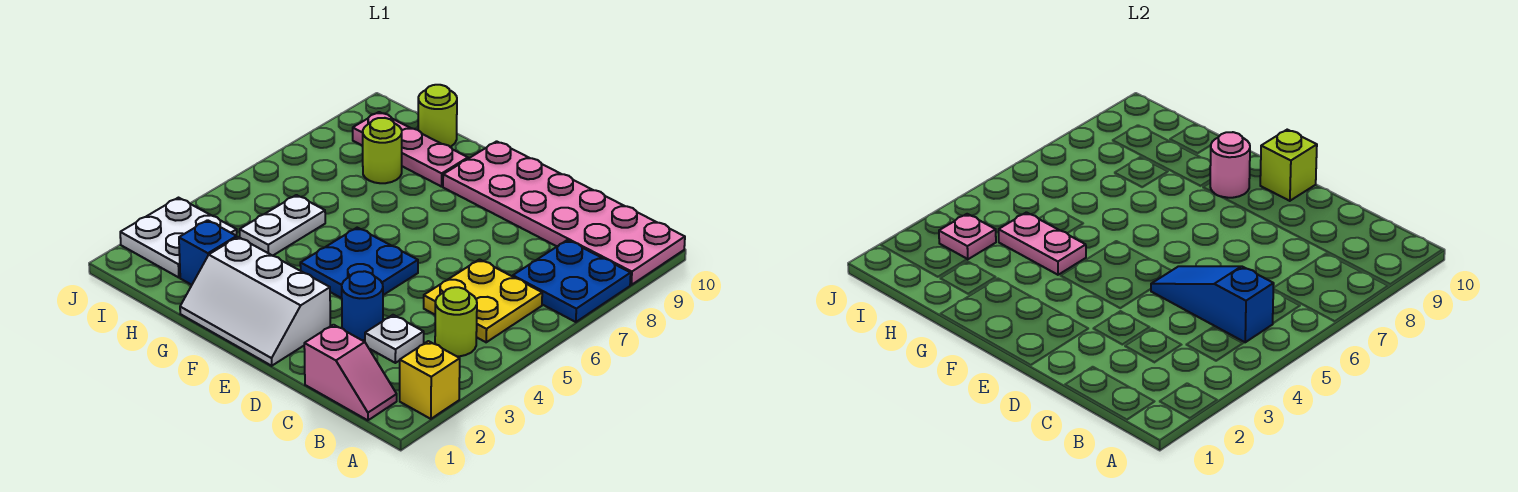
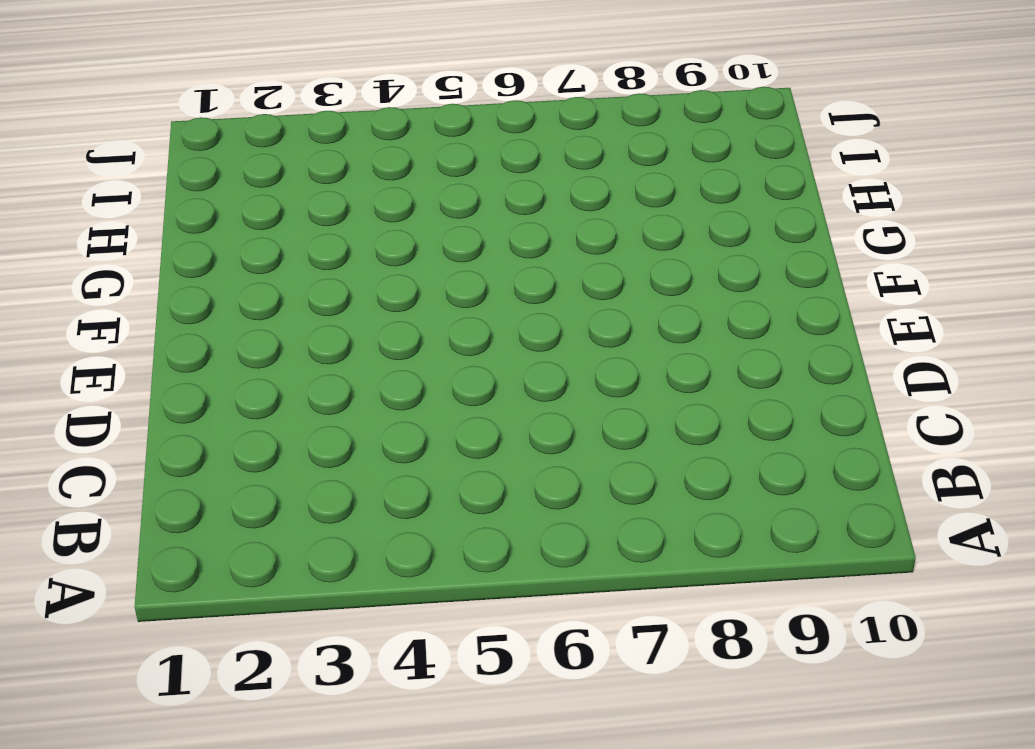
none -> yellow 1x1 brick [400,341,460,419]
none -> blue 2x2 plate [513,240,631,322]
none -> pink 2x6 plate [443,141,685,285]

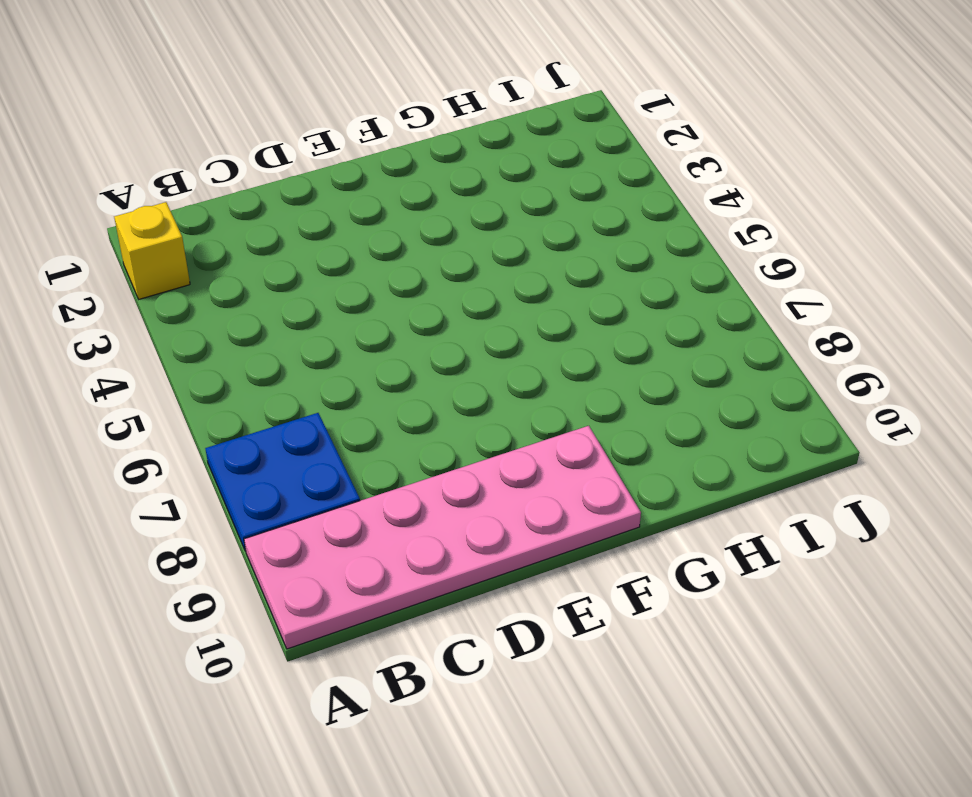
none -> pink 1x2 slope [304,325,397,420]
none -> lime 1x1 round brick [435,287,477,356]
none -> yellow 2x2 plate [424,259,542,342]

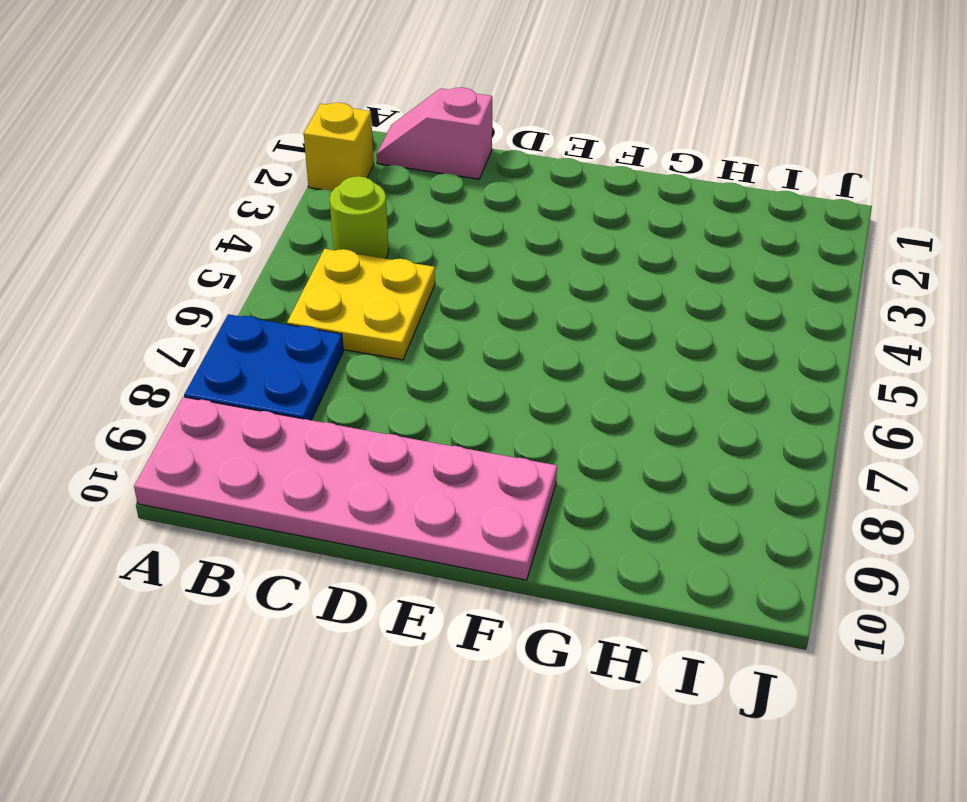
none -> white 1x1 plate [365,315,424,363]
none -> blue 1x1 round brick [342,271,383,340]
none -> white 2x3 slope [180,237,330,366]

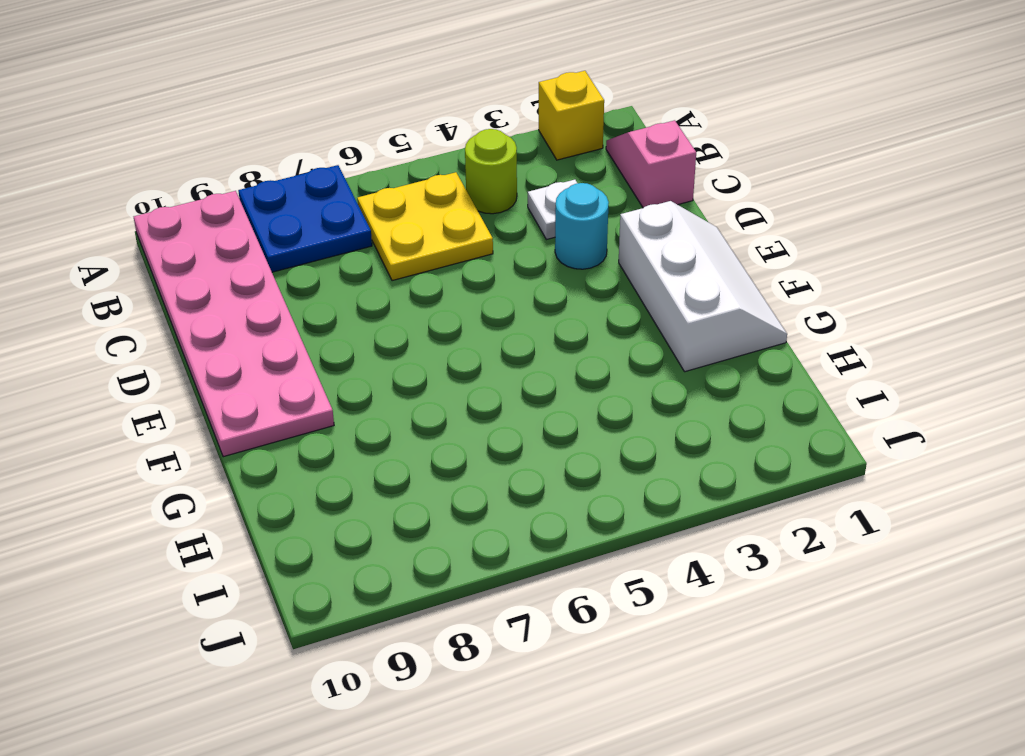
cyan 1x1 round brick [555,183,609,269] -> blue 1x1 round brick [342,271,383,340]
none -> blue 2x2 plate [300,228,418,298]
none -> pink 1x3 plate [353,112,468,187]
none -> blue 1x1 brick [179,220,237,285]

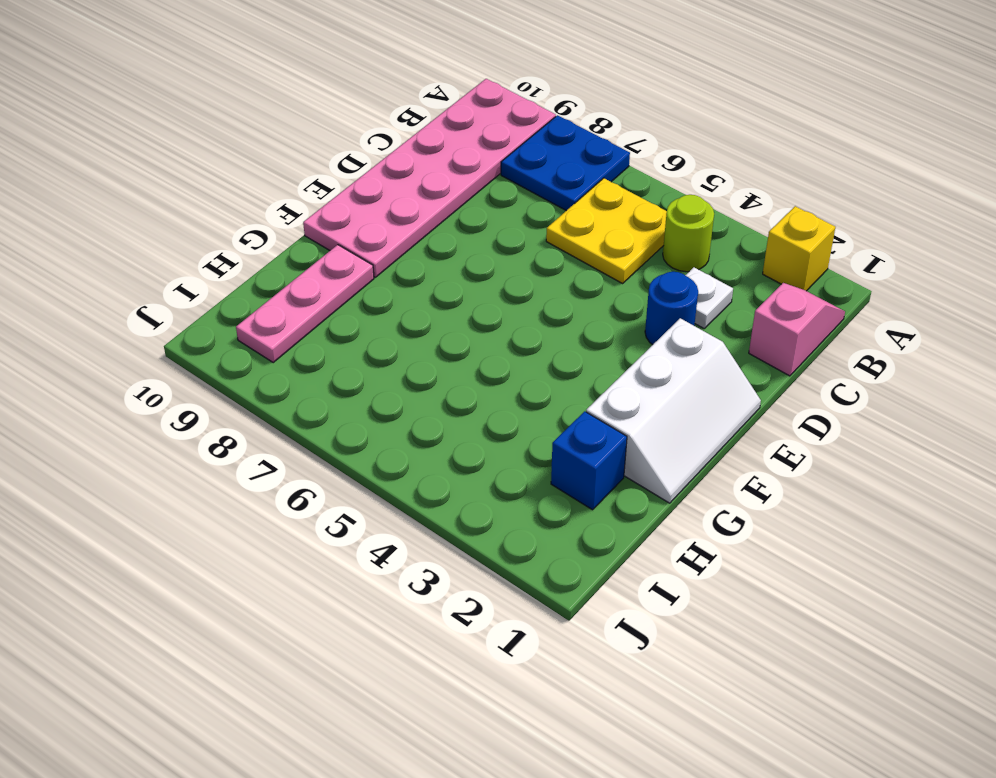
none -> blue 2x2 plate [300,228,418,298]
none -> white 1x2 plate [240,195,325,256]
none -> lime 1x1 round brick [363,118,402,183]

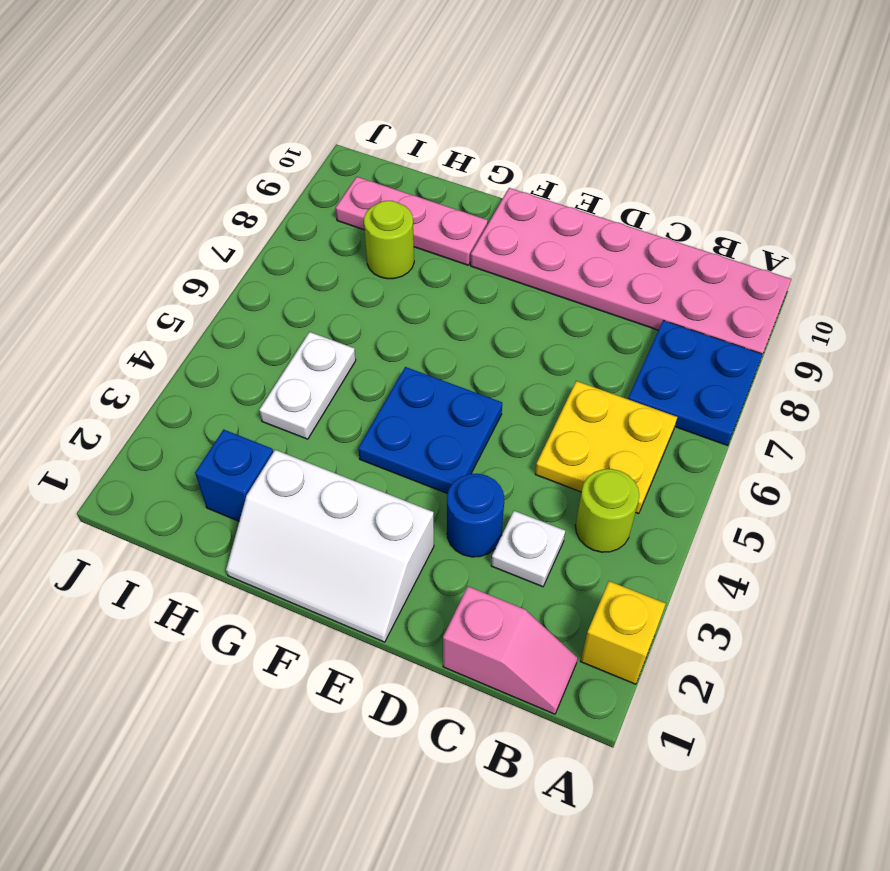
none -> lime 1x1 round brick [418,85,457,147]
none -> white 2x2 plate [120,198,237,278]
none -> blue 1x3 slope [1151,266,1274,342]

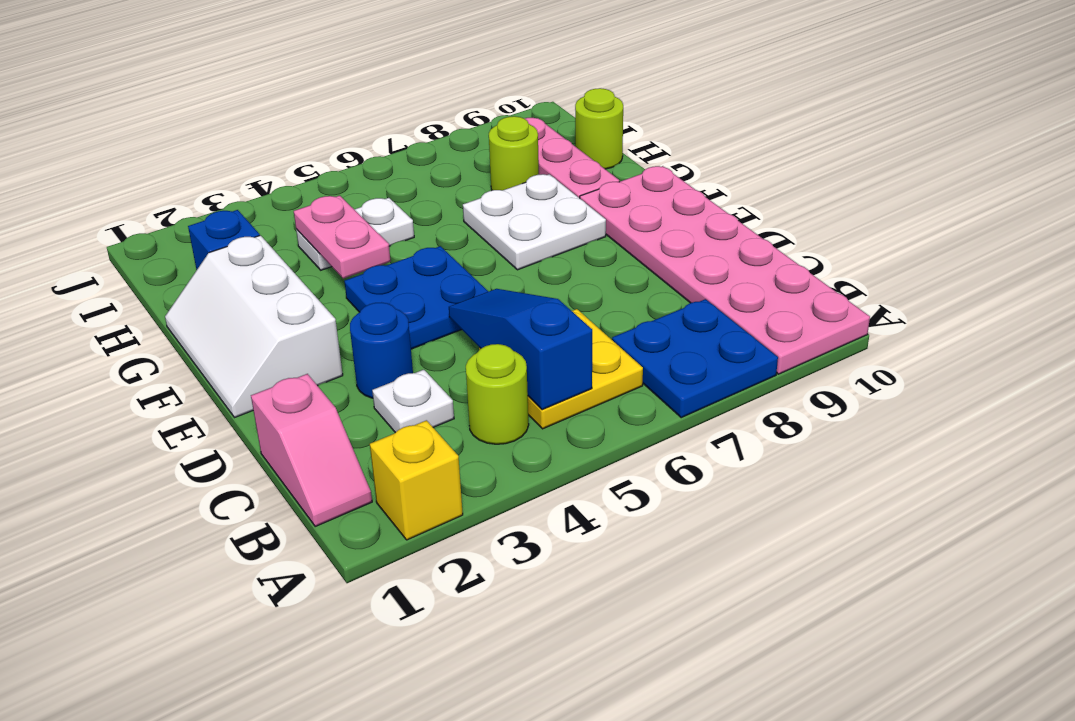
white 2x2 plate [463,174,606,270] -> white 2x2 plate moved to [120,198,237,278]
none -> lime 1x1 brick [1260,130,1317,201]
none -> pink 1x1 round brick [1210,132,1250,198]
none -> pink 1x1 plate [939,214,996,259]

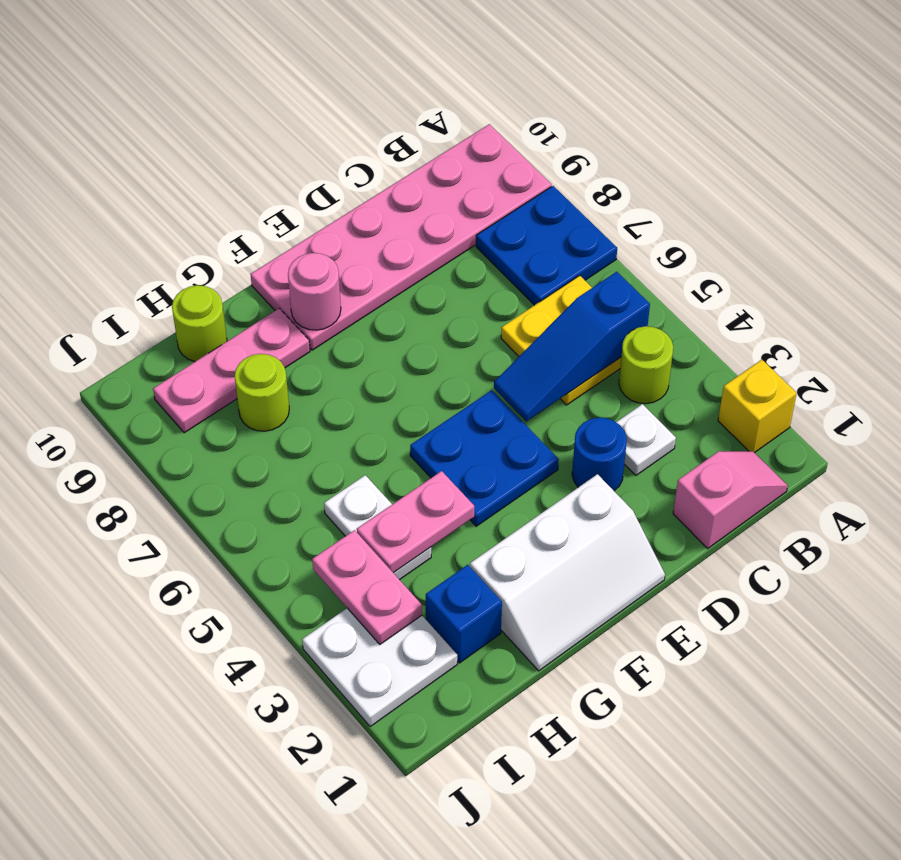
pink 1x2 plate [312,530,422,644] -> pink 1x1 plate [939,214,996,259]
none -> lime 1x1 brick [1260,130,1317,201]

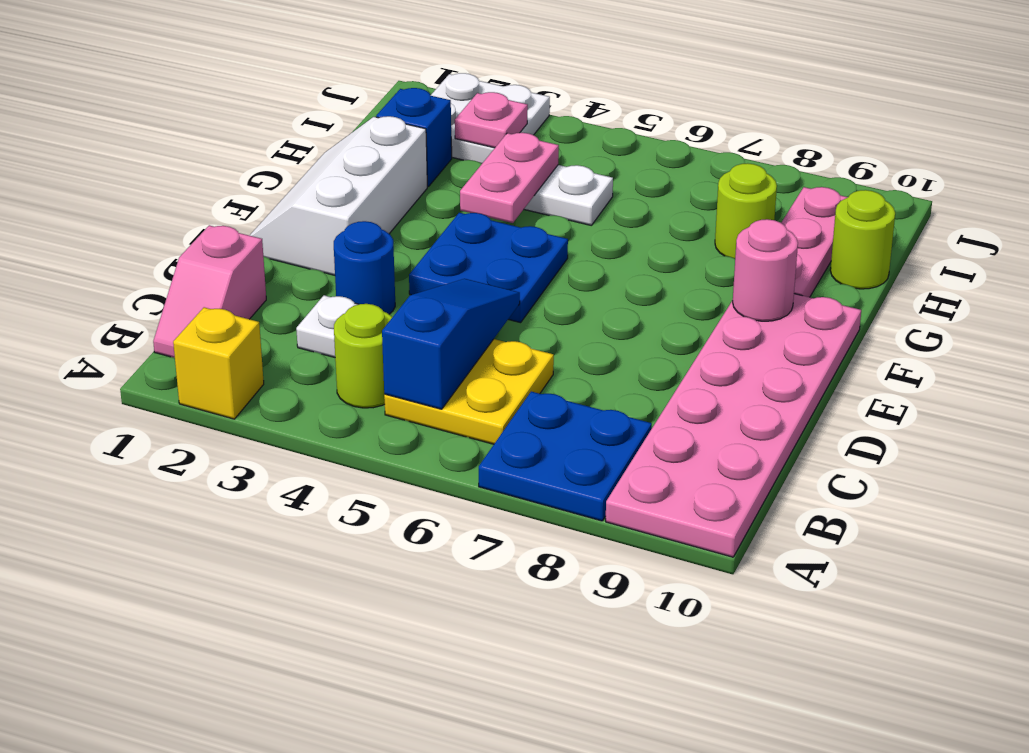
none -> lime 1x1 brick [1260,130,1317,201]

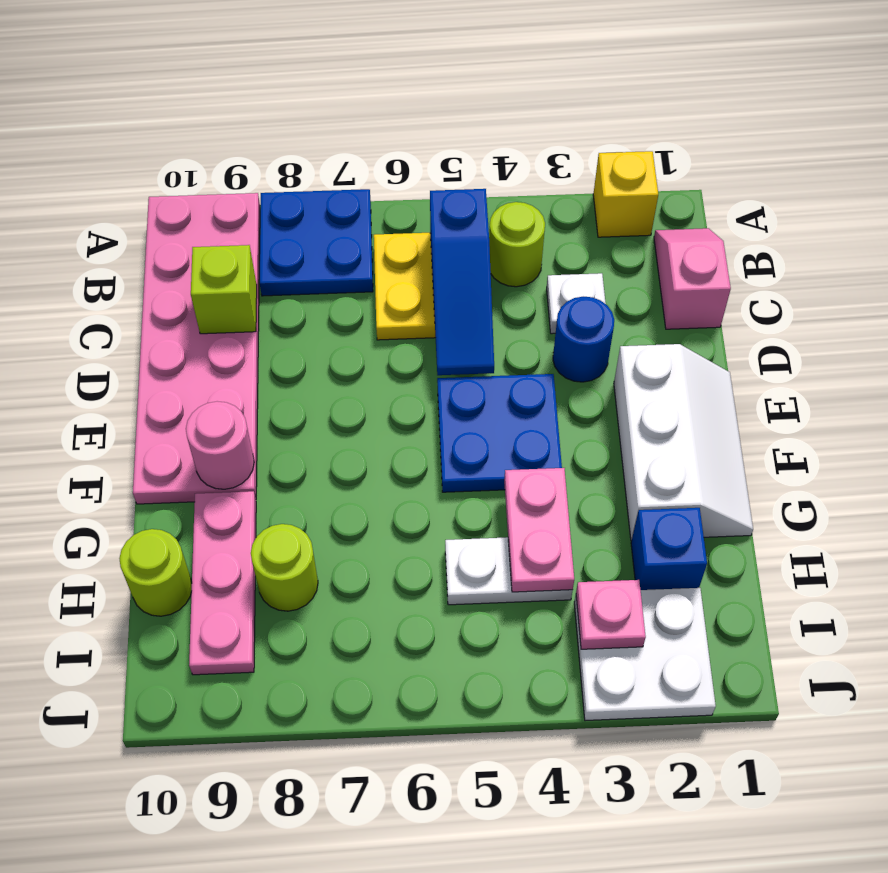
lime 1x1 brick [191,245,257,334] -> lime 1x1 brick moved to [1260,130,1317,201]

